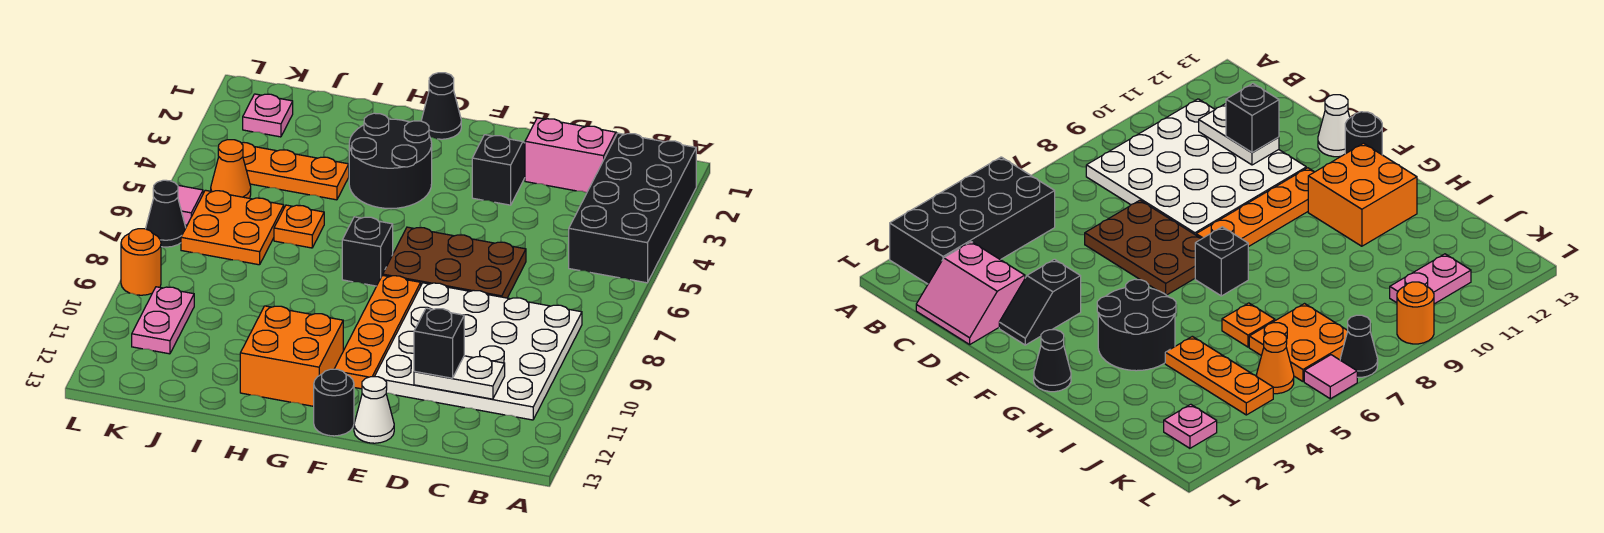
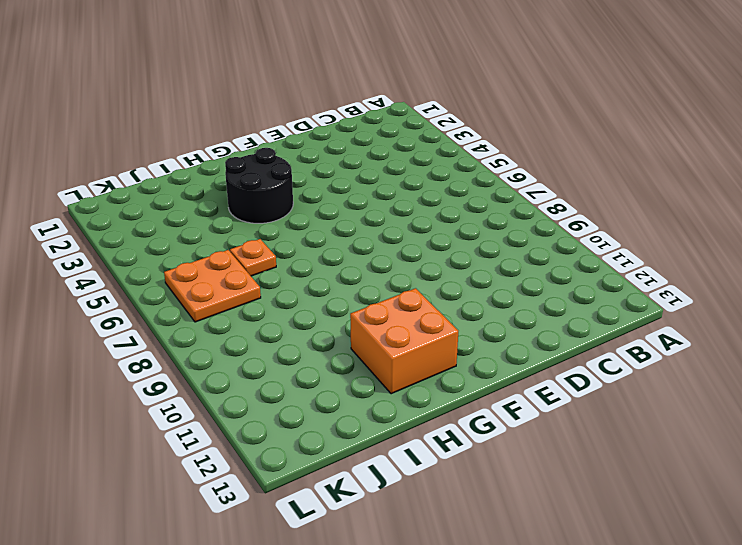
none -> black 2x4 brick [569,133,696,283]
none -> white 4x4 plate [375,283,582,420]
none -> pink 2x2 slope [525,118,617,193]

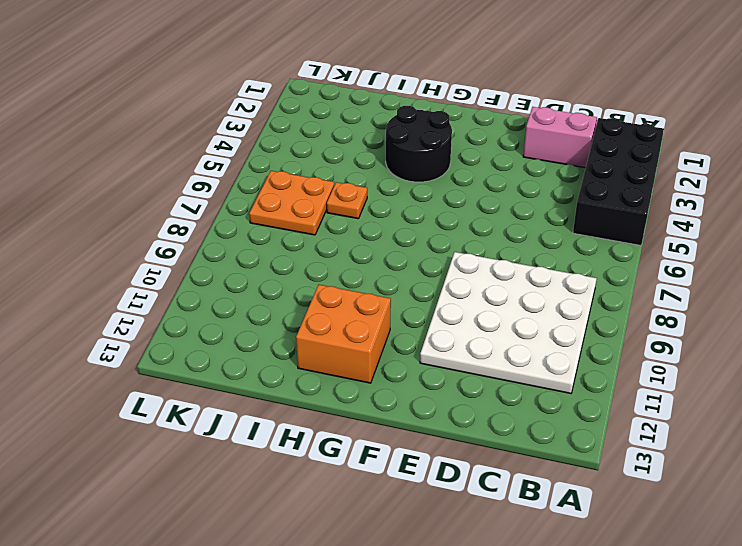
none -> brown 2x3 plate [383,227,526,298]
none -> black 1x2 slope [472,135,525,205]
none -> white 1x1 cone [354,377,394,443]

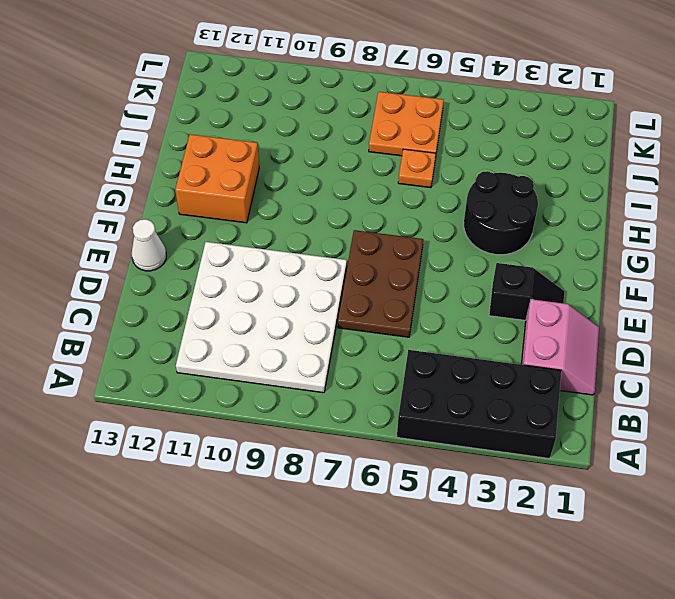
none -> orange 1x4 plate [335,275,421,389]
none -> black 1x1 round brick [314,369,354,436]
none -> black 1x1 cone [421,73,461,139]

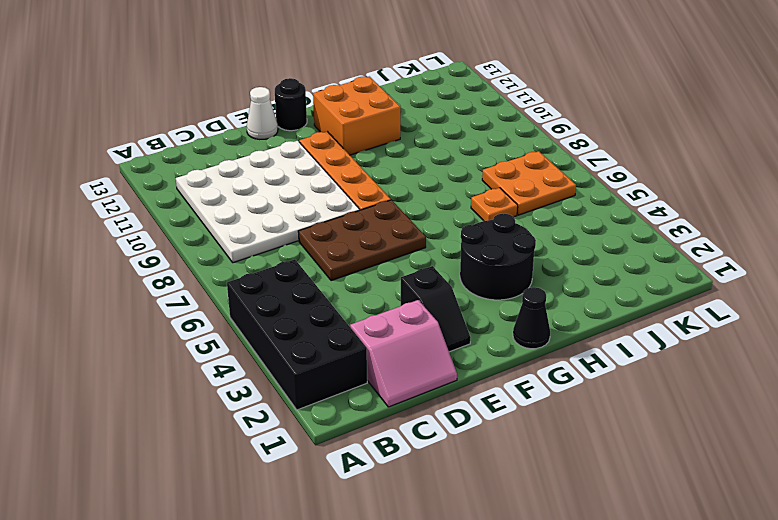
none -> black 1x1 brick [342,217,393,286]
none -> orange 1x3 plate [242,143,349,200]
none -> pink 1x1 plate [243,94,293,137]

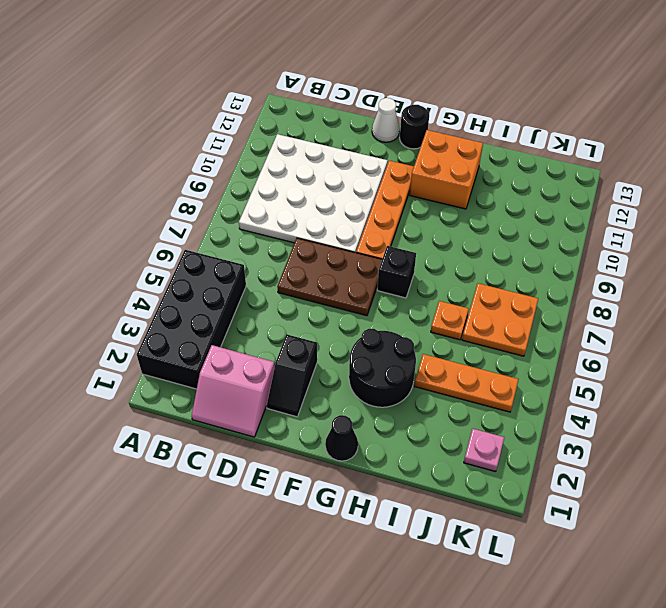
none -> orange 1x1 cone [211,140,251,198]
none -> pink 1x2 plate [132,287,194,354]
none -> pink 1x1 tile [178,185,203,225]

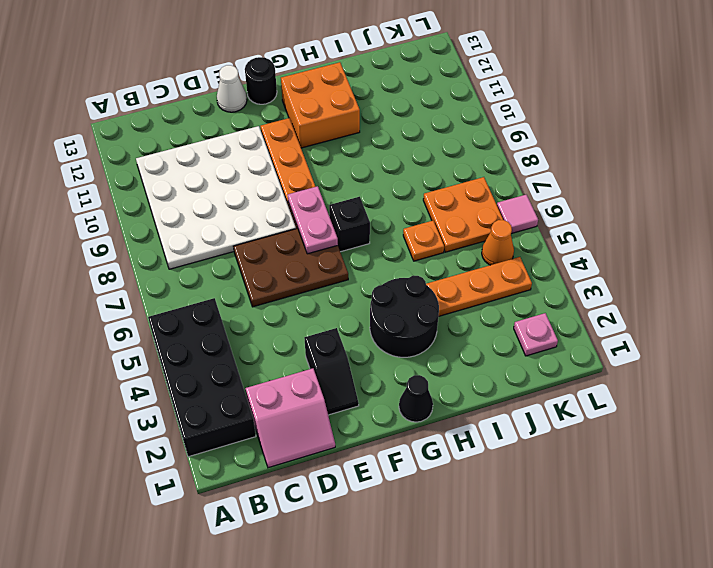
pink 1x2 plate [288,186,338,254] -> pink 1x2 plate moved to [132,287,194,354]
none -> black 1x1 cone [146,180,186,247]
none -> orange 1x1 round brick [121,229,161,295]
none -> white 1x2 plate [414,356,505,399]

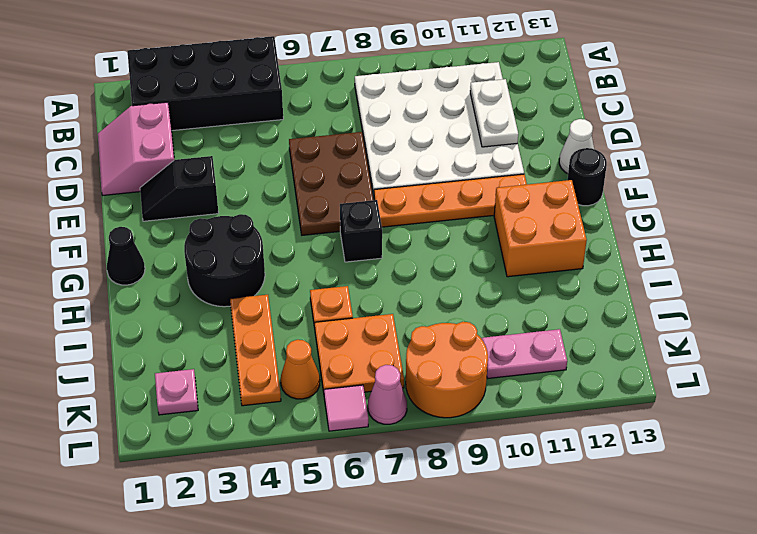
orange 2x2 round brick [406,322,488,418] -> orange 1x1 round brick [121,229,161,295]
pink 1x1 cone [368,365,407,424] -> black 1x1 cone [146,180,186,247]
none -> black 1x1 brick [414,308,464,378]

